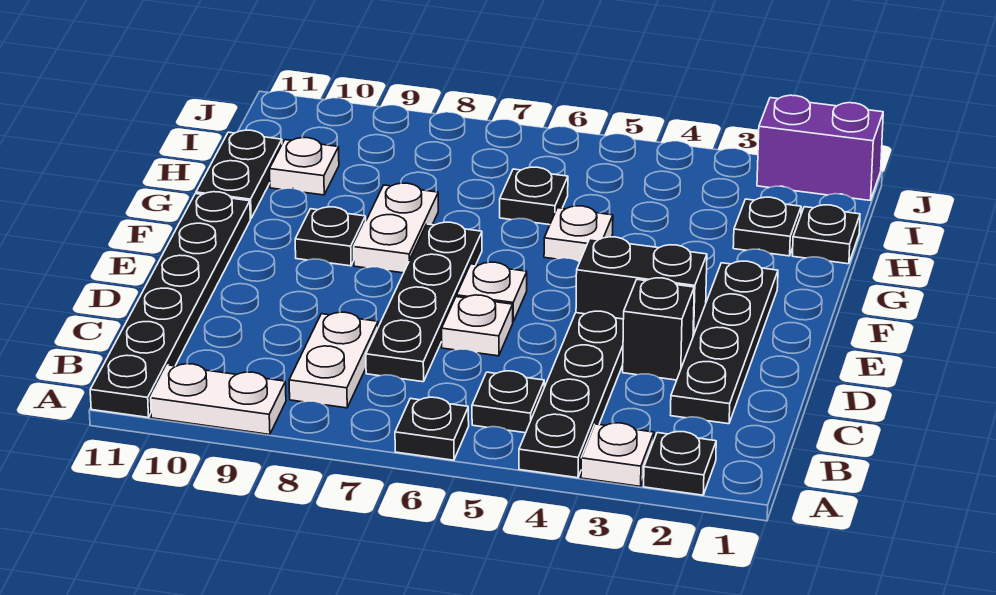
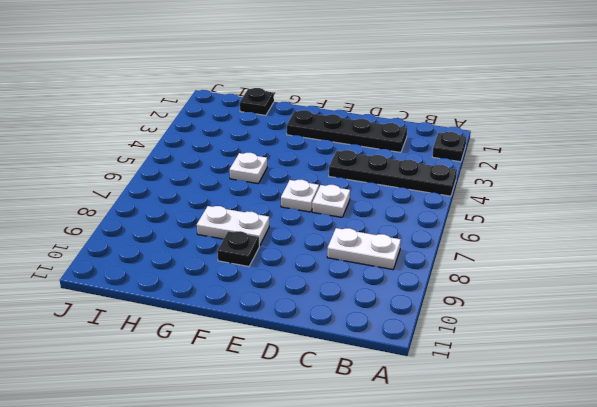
none -> white 1x1 plate [581,423,654,486]
none -> black 1x1 plate [395,397,469,460]
none -> white 1x2 plate [151,363,286,435]

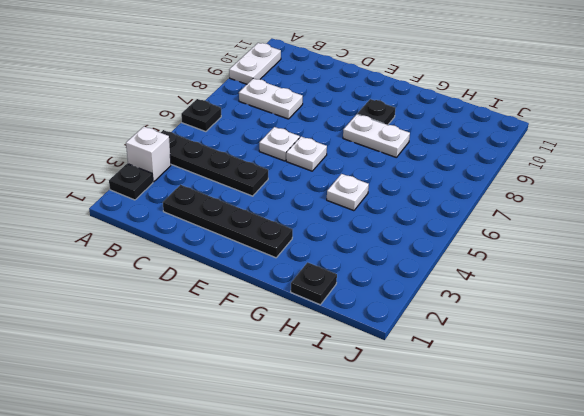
white 1x1 brick [126,127,171,182] -> white 1x1 plate [581,423,654,486]
none -> black 1x6 plate [90,192,250,417]
none -> black 1x1 plate [472,371,544,433]
none -> black 1x4 plate [366,222,482,382]

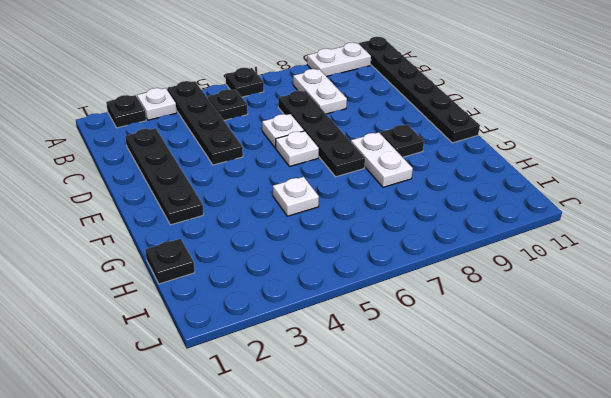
none -> black 1x1 brick [623,278,694,380]
none -> black 1x2 brick [576,237,707,336]
none -> black 1x2 plate [196,130,282,219]

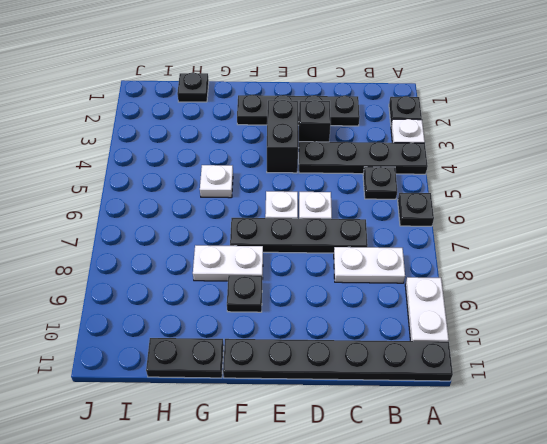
none -> black 1x1 plate [733,197,801,256]
none -> black 1x1 plate [500,167,568,225]
none -> white 1x1 plate [270,138,339,195]

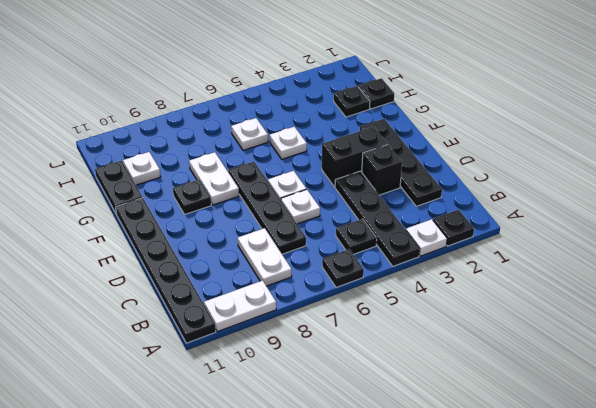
white 1x1 plate [231,118,268,150] -> black 1x1 plate [500,167,568,225]
none -> purple 1x2 brick [757,95,883,200]

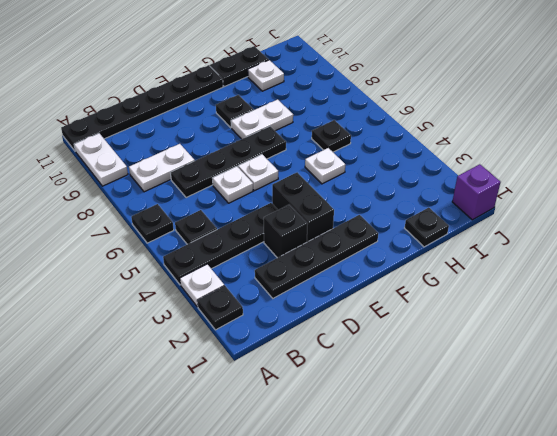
purple 1x1 brick [452,164,501,220] -> purple 1x2 brick [757,95,883,200]
none -> black 1x1 plate [733,197,801,256]

